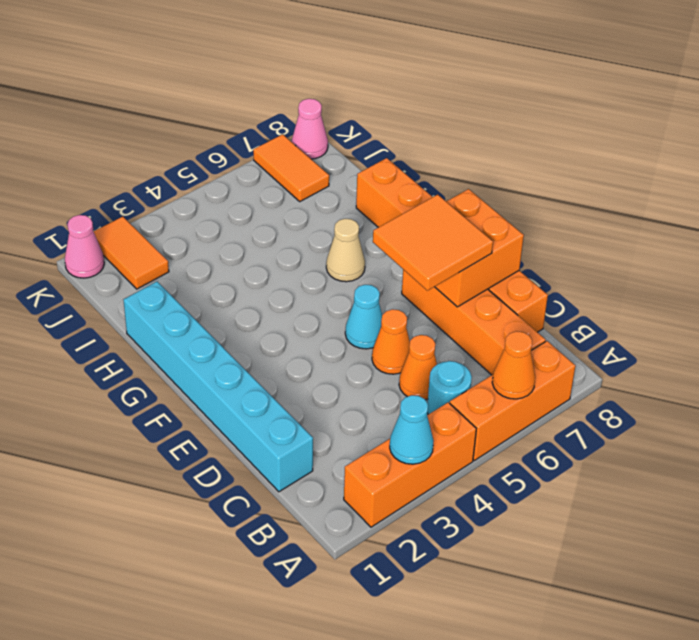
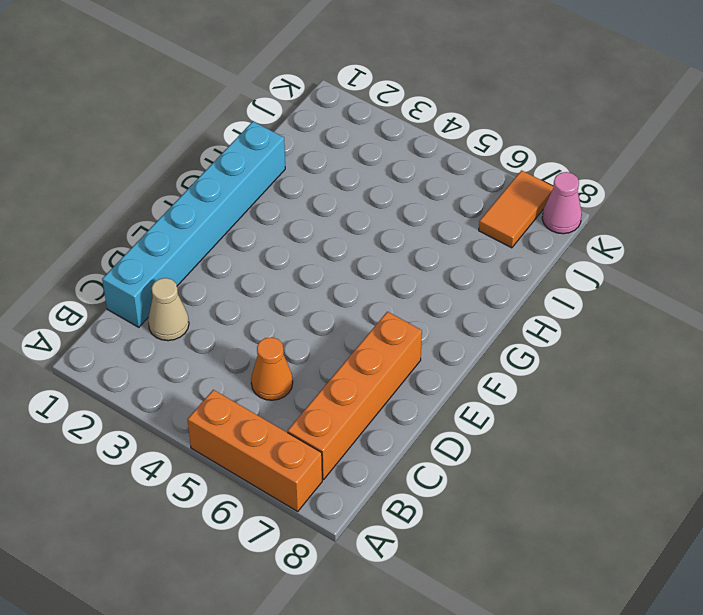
tan 1x1 cone [148,278,189,341] -> tan 1x1 cone moved to [326,219,365,282]
none -> orange 1x3 brick [344,402,476,527]
none -> cyan 1x1 round brick [428,361,472,415]
none -> orange 1x6 brick [356,158,548,332]

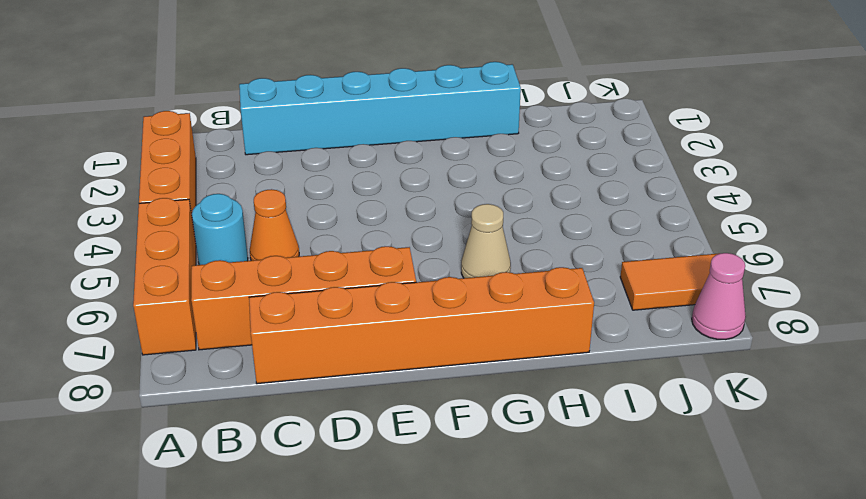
none -> orange 1x1 cone [372,309,410,374]
none -> cyan 1x1 cone [345,285,382,349]
none -> orange 1x2 tile [94,217,169,289]

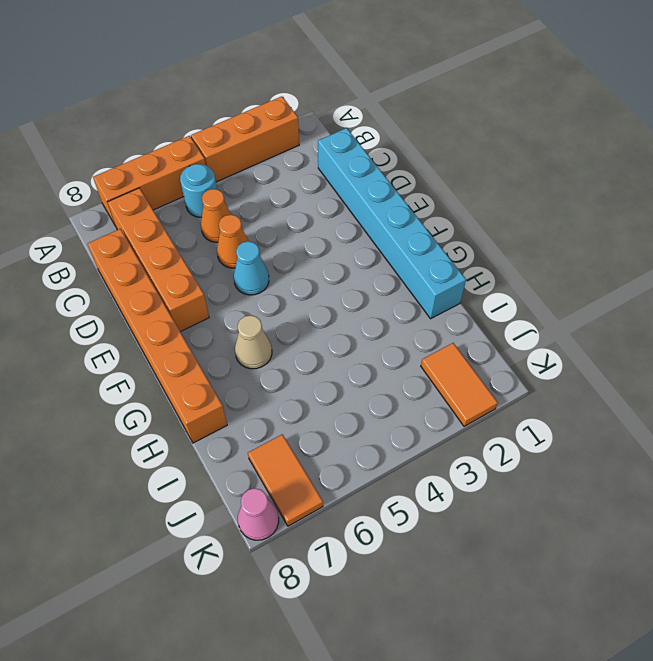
none -> pink 1x1 cone [65,215,104,278]
none -> cyan 1x1 cone [390,395,434,464]
none -> orange 1x1 cone [492,331,535,399]

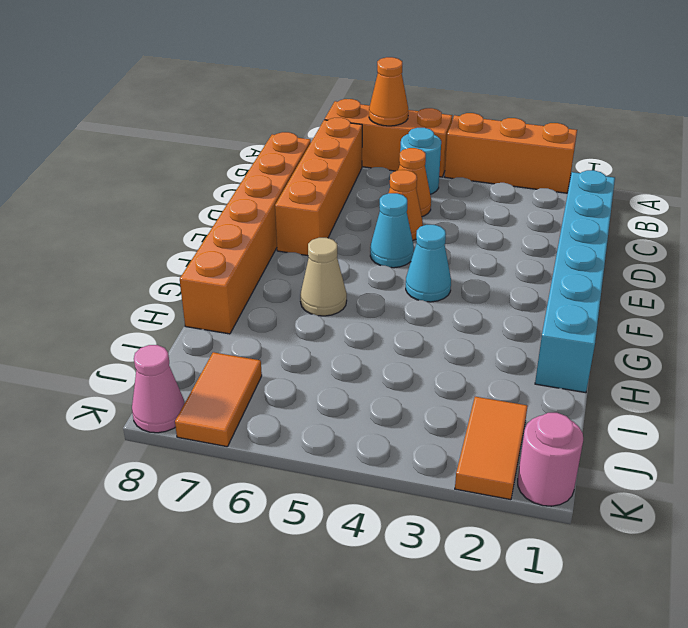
cyan 1x1 cone [406,225,451,302] -> cyan 1x1 cone moved to [390,395,434,464]
pink 1x1 round brick [518,413,583,506] -> pink 1x1 cone [65,215,104,278]
none -> orange 2x2 brick [435,189,524,307]
none -> orange 2x2 tile [373,195,493,291]

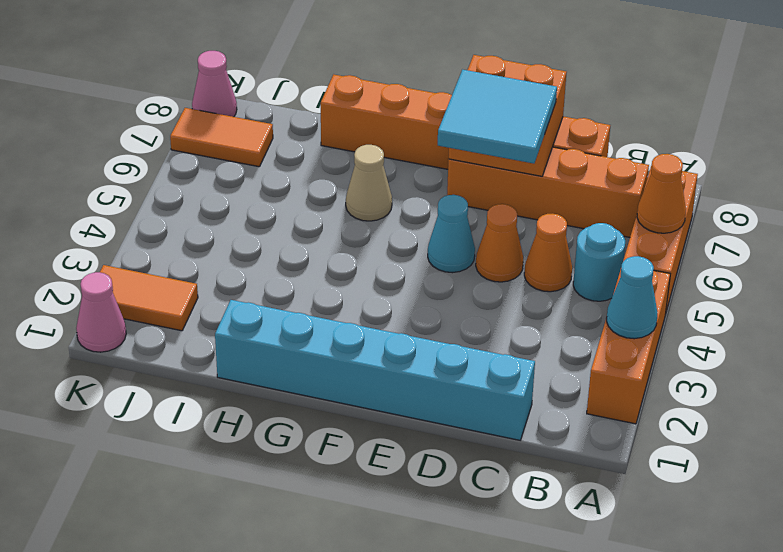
cyan 2x2 tile [438,70,557,163] -> orange 2x2 tile [373,195,493,291]

